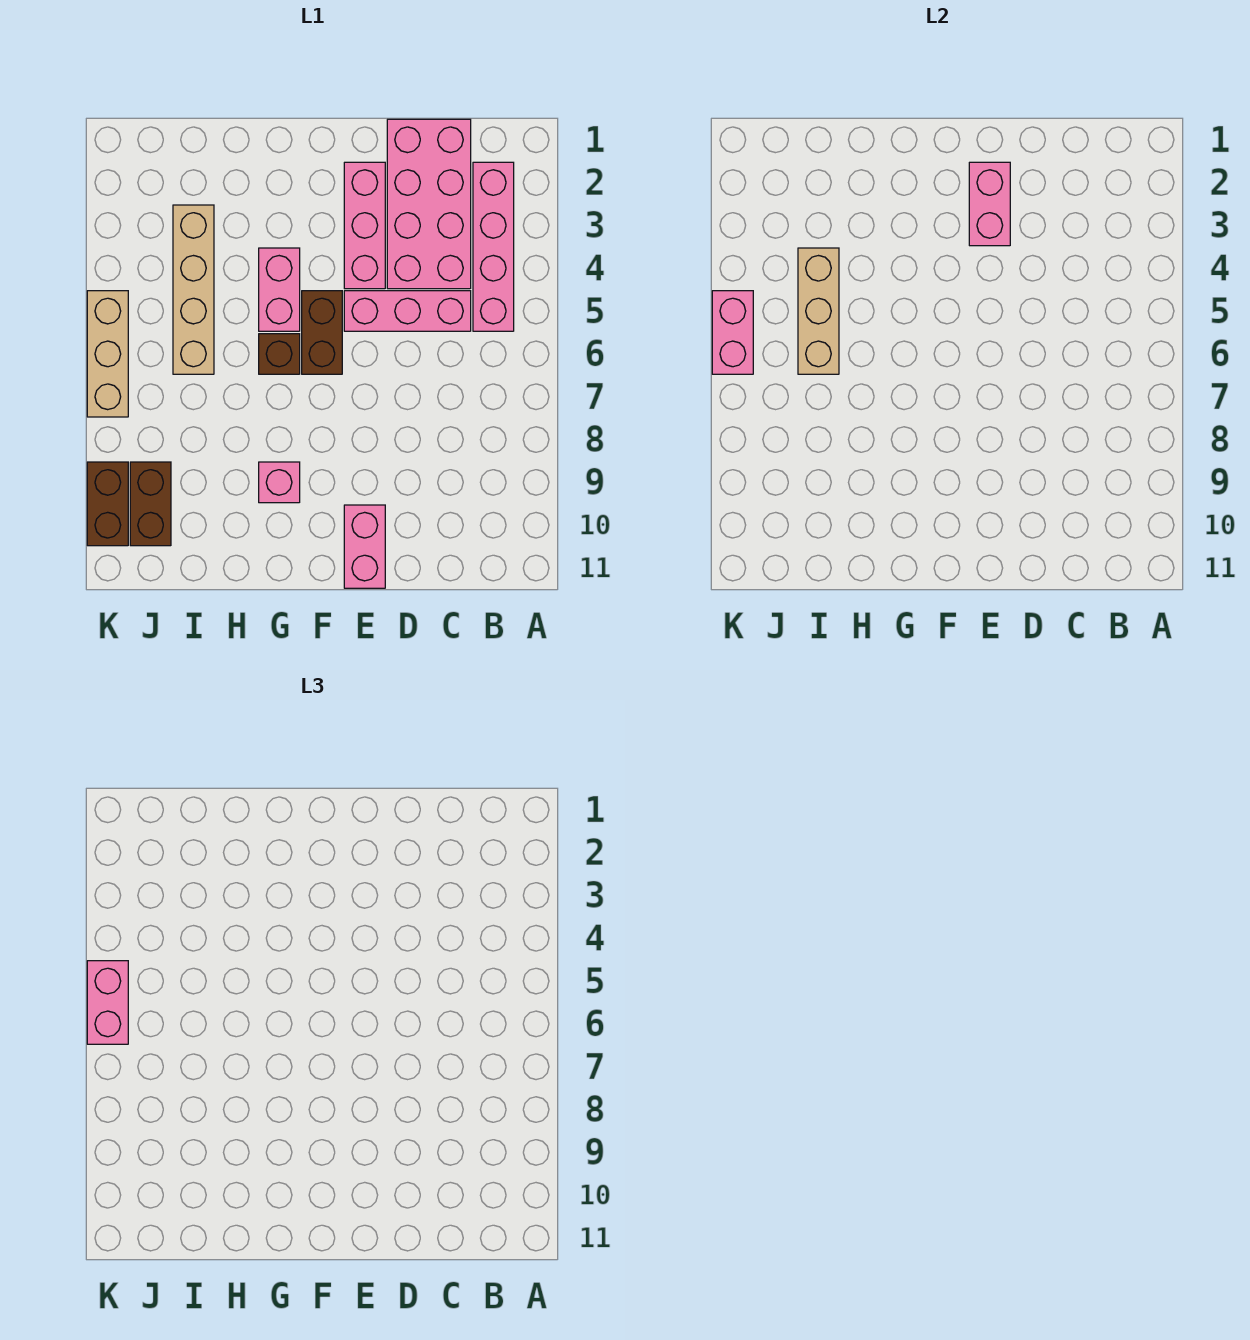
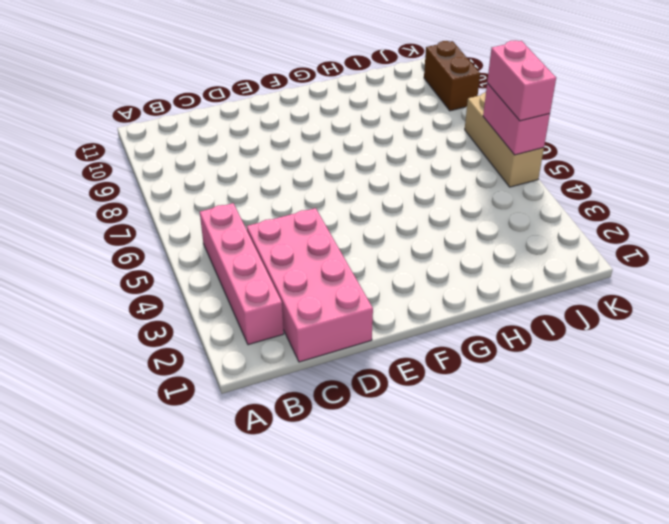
none -> pink 1x3 brick [344,291,471,331]
none -> pink 1x3 brick [344,162,385,289]
none -> pink 1x2 brick [344,505,385,588]

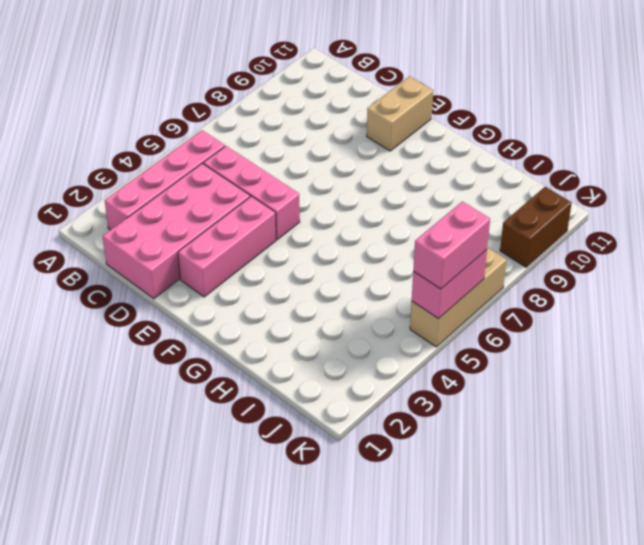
tan 1x2 brick [367,76,433,151] -> pink 1x2 brick [344,505,385,588]
none -> brown 1x2 brick [302,291,342,374]
none -> pink 1x2 brick [259,248,300,331]
none -> brown 1x1 brick [259,334,300,374]

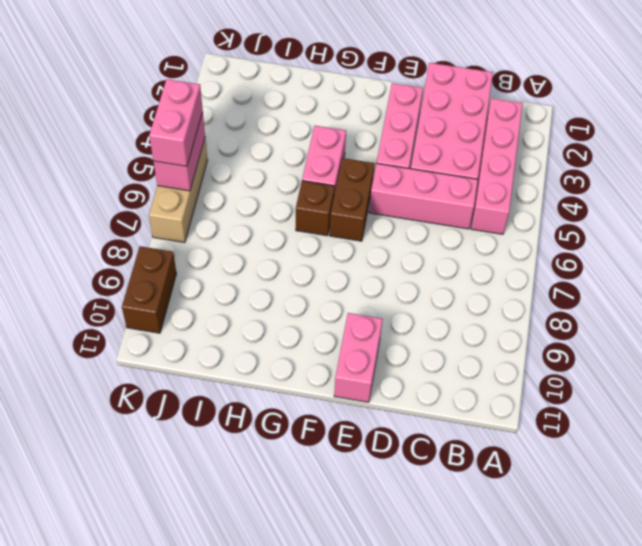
none -> pink 1x1 brick [259,462,300,503]
none -> tan 1x4 brick [173,205,214,374]
none -> brown 1x2 brick [130,462,171,546]

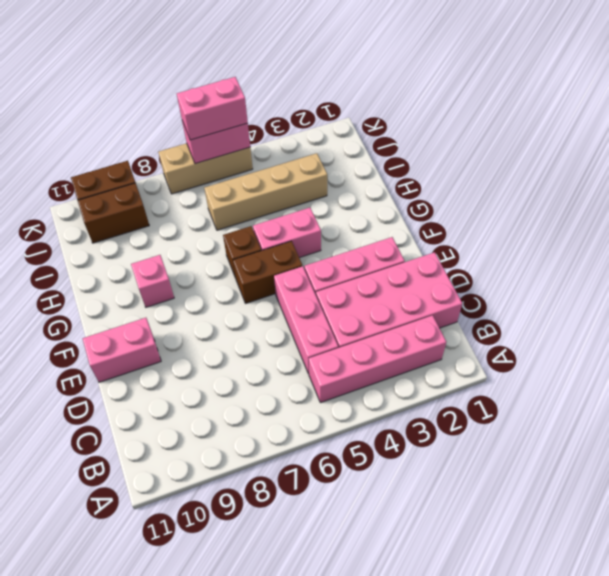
none -> pink 1x2 brick [969,162,1010,246]
none -> tan 1x3 brick [798,248,839,374]

